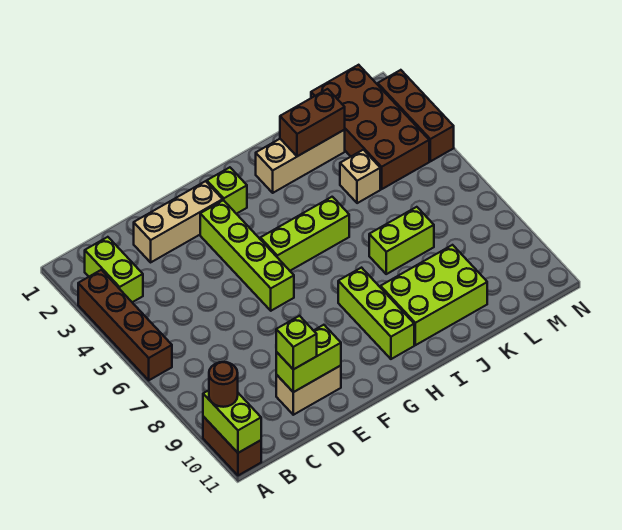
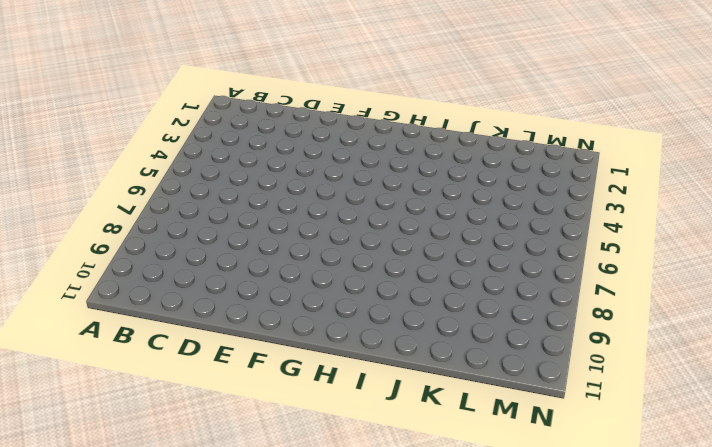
none -> brown 1x4 brick [78,270,172,380]
none -> brown 1x2 brick [203,416,261,475]
none -> lime 1x2 brick [85,237,143,302]

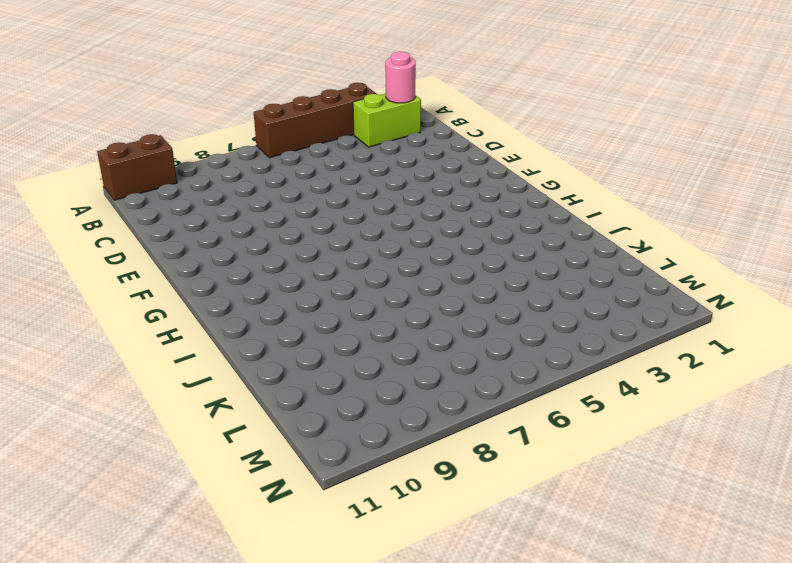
pink 1x1 round brick [385,52,416,103] -> none
none -> tan 1x3 brick [134,181,223,262]
none -> tan 1x2 brick [276,366,341,415]
none -> lime 1x4 brick [200,200,294,311]

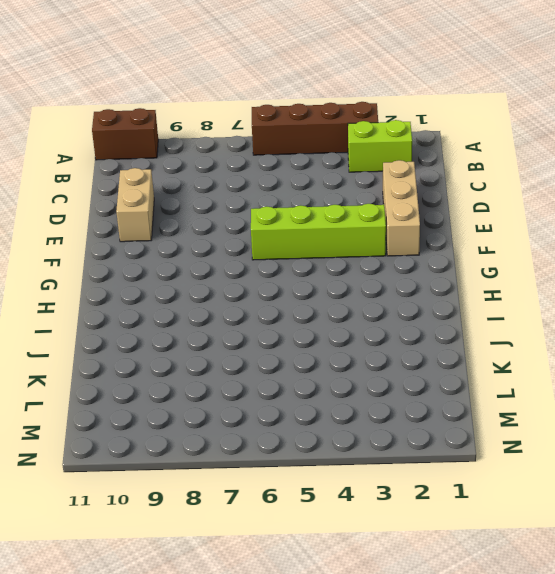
none -> lime 1x1 brick [207,167,247,214]
none -> lime 1x3 brick [260,197,349,271]
none -> lime 1x3 brick [338,268,414,359]

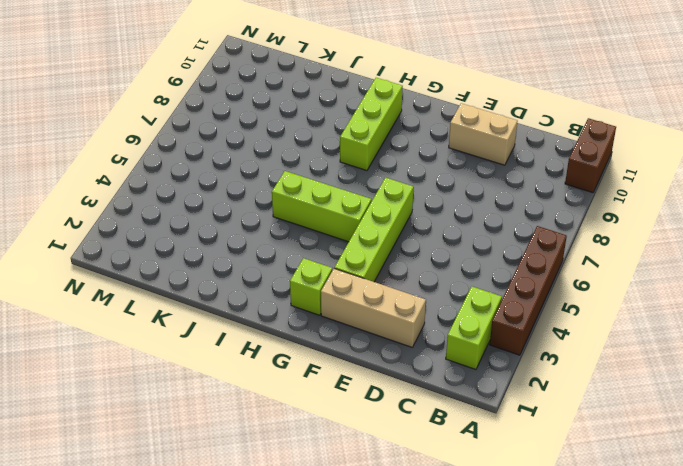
none -> tan 1x3 brick [256,130,345,193]
none -> lime 2x3 brick [381,245,487,345]
none -> lime 1x2 brick [369,207,434,274]

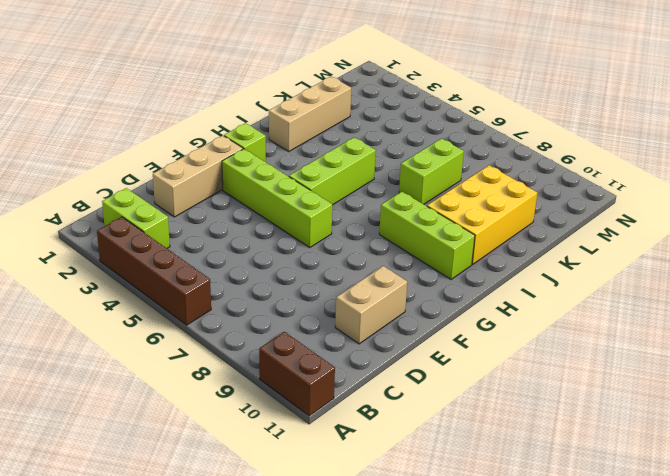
yellow 2x3 brick [427,165,537,264] -> lime 2x3 brick [381,245,487,345]
none -> tan 1x1 brick [340,150,380,203]
none -> brown 2x4 brick [311,65,429,189]
none -> brown 1x3 brick [378,70,454,161]

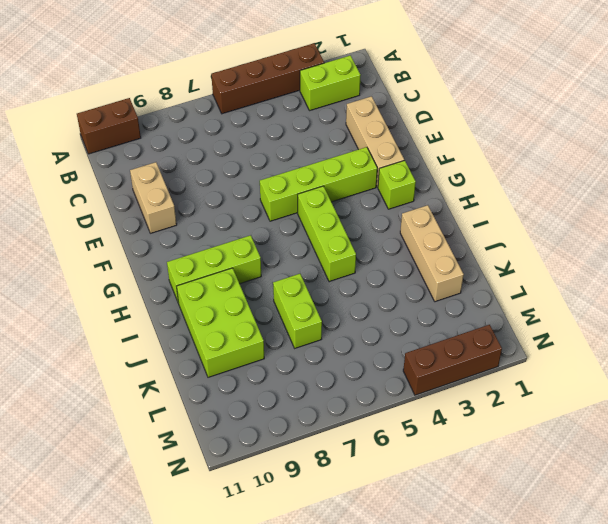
none -> tan 1x1 brick [340,150,380,203]
none -> brown 2x4 brick [311,65,429,189]
none -> lime 1x2 brick [203,390,261,453]

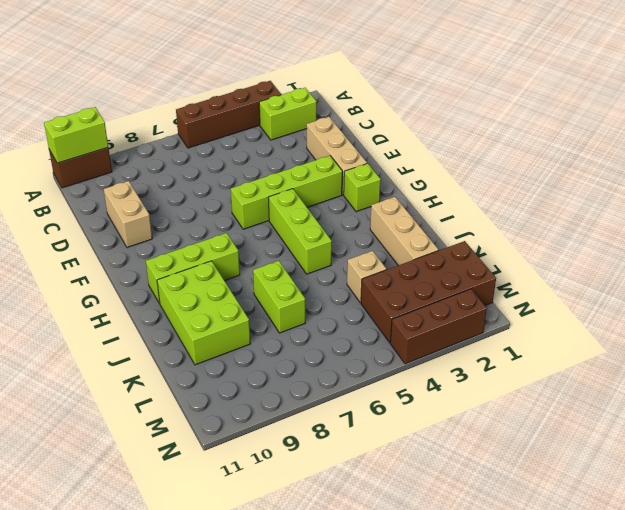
none -> lime 1x2 brick [276,325,341,392]
none -> brown 1x2 brick [280,89,345,156]
none -> brown 1x1 round brick [209,362,238,407]

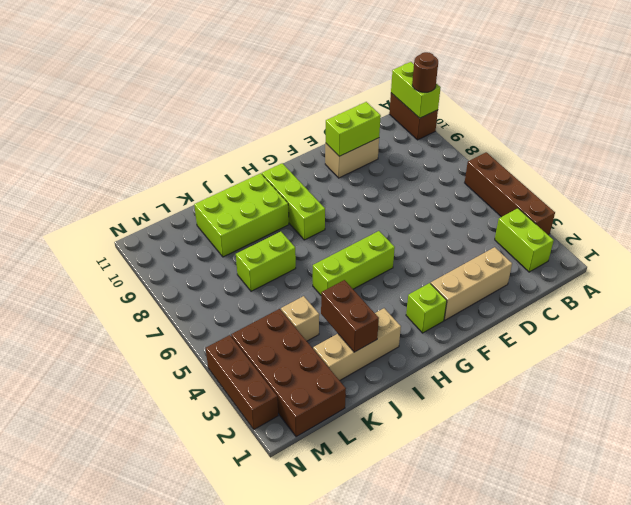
brown 1x2 brick [321,280,379,352] -> brown 1x2 brick turned to [280,89,345,156]
none -> lime 1x4 brick [200,200,294,311]
none -> lime 1x1 brick [276,316,317,369]

